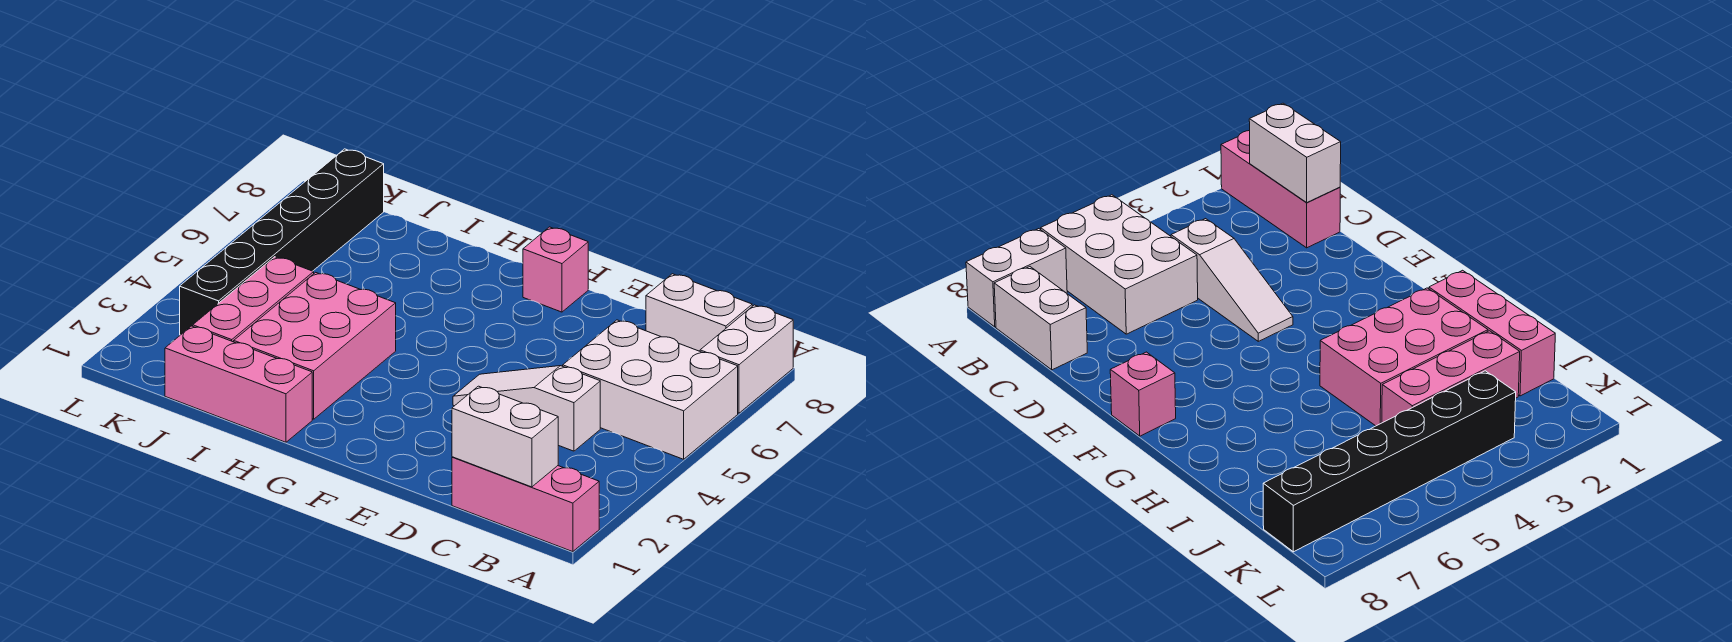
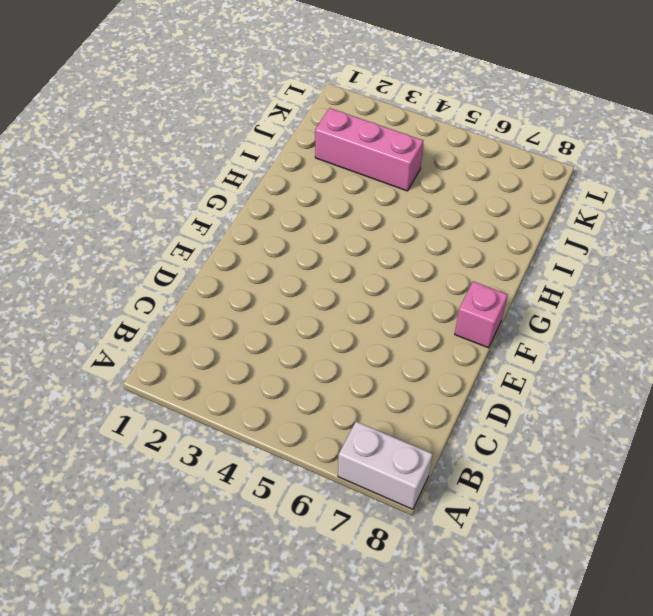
none -> pink 1x3 brick [452,457,599,552]
none -> white 2x3 brick [563,320,738,459]

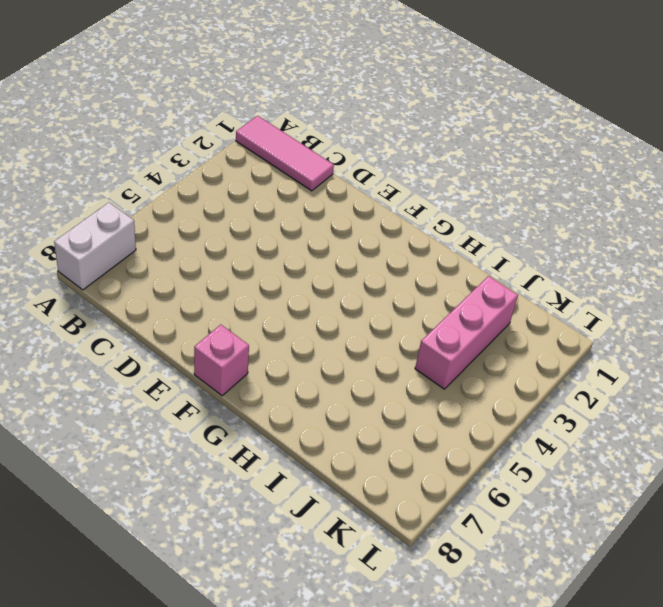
pink 1x3 tile [236,116,334,191] -> pink 1x3 brick [452,457,599,552]
none -> white 2x3 brick [563,320,738,459]
none -> white 1x2 brick [646,274,752,351]

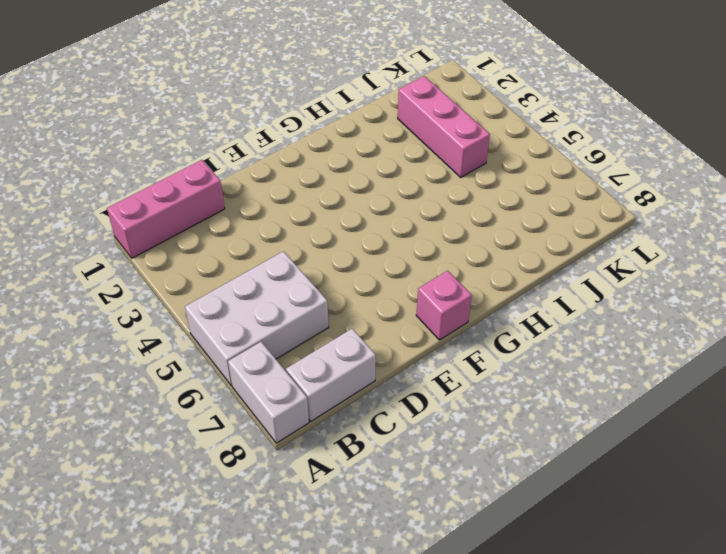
none -> white 1x3 slope [453,366,600,451]
none -> pink 1x3 brick [165,326,312,442]

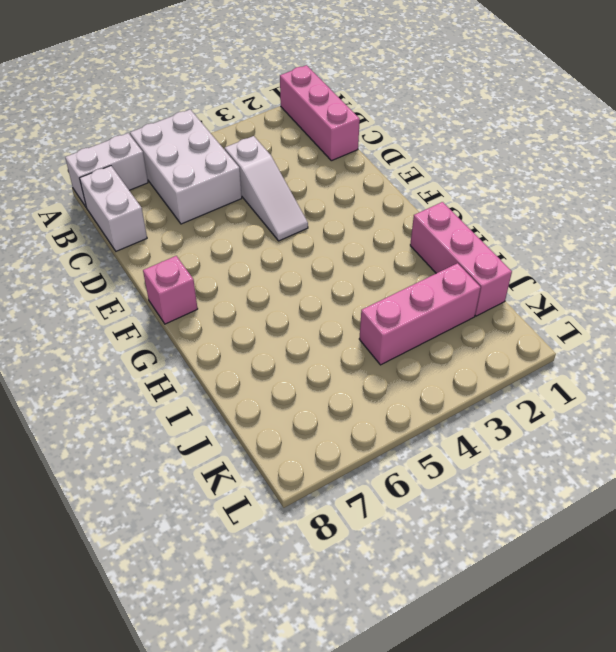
none -> pink 2x3 brick [234,272,396,419]
none -> black 1x6 brick [180,149,384,335]

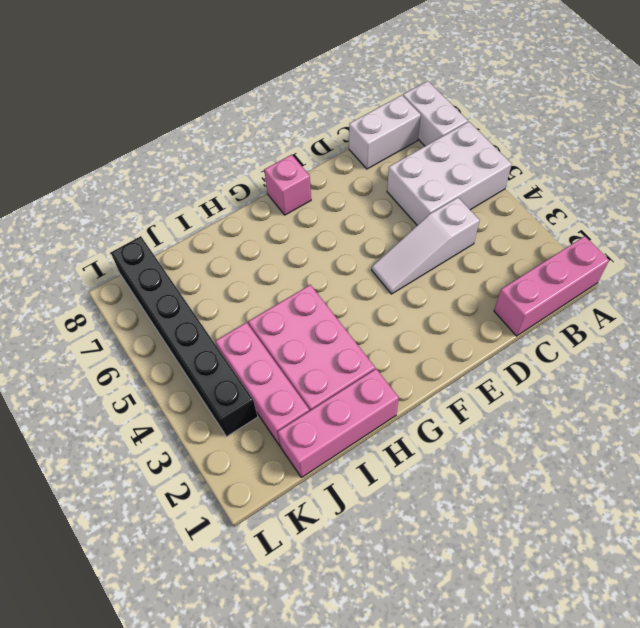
none -> white 1x2 brick [452,386,558,487]

